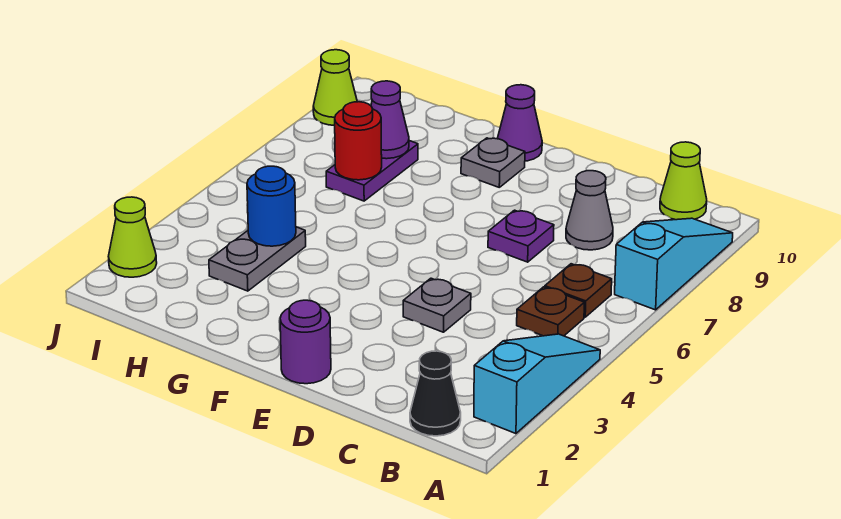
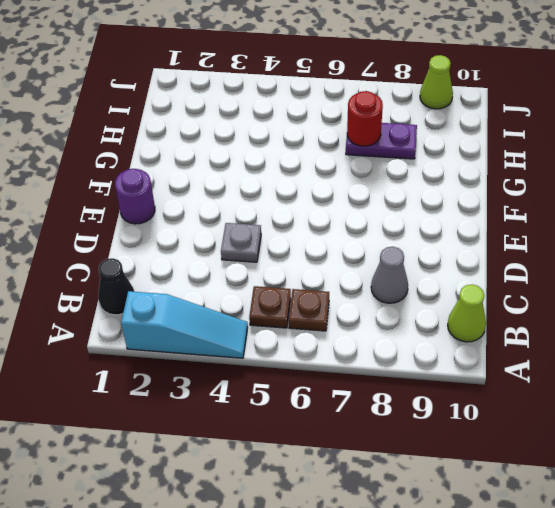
none -> cyan 1x3 slope [615,218,733,310]
none -> purple 1x1 plate [488,210,554,262]
none -> grey 1x1 plate [461,138,525,187]

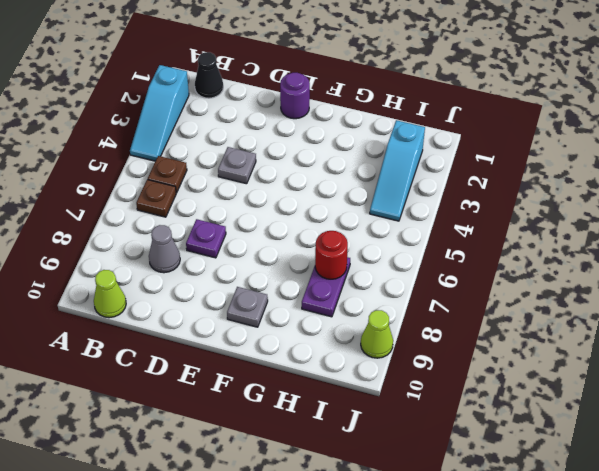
cyan 1x3 slope [370,120,425,221] -> cyan 1x3 slope moved to [615,218,733,310]
none -> purple 1x1 cone [497,85,542,161]
none -> grey 1x2 plate [209,227,306,291]
none -> lime 1x1 cone [108,197,157,277]

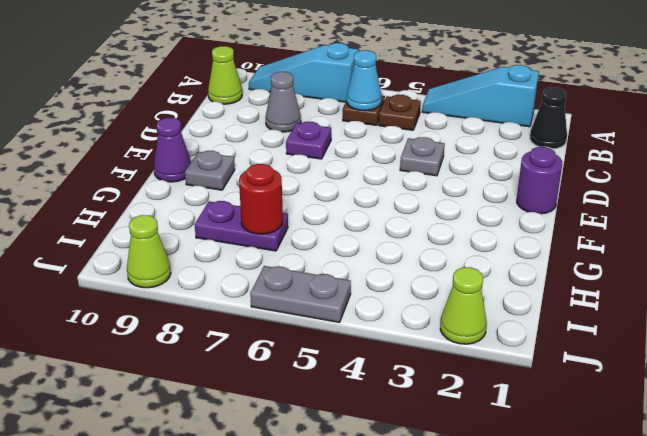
cyan 1x1 cone [347,50,382,111] -> none
grey 1x2 plate [250,266,351,322] -> grey 1x2 plate moved to [209,227,306,291]
none -> blue 1x1 round brick [247,166,296,246]
none -> purple 1x1 cone [371,81,409,159]

